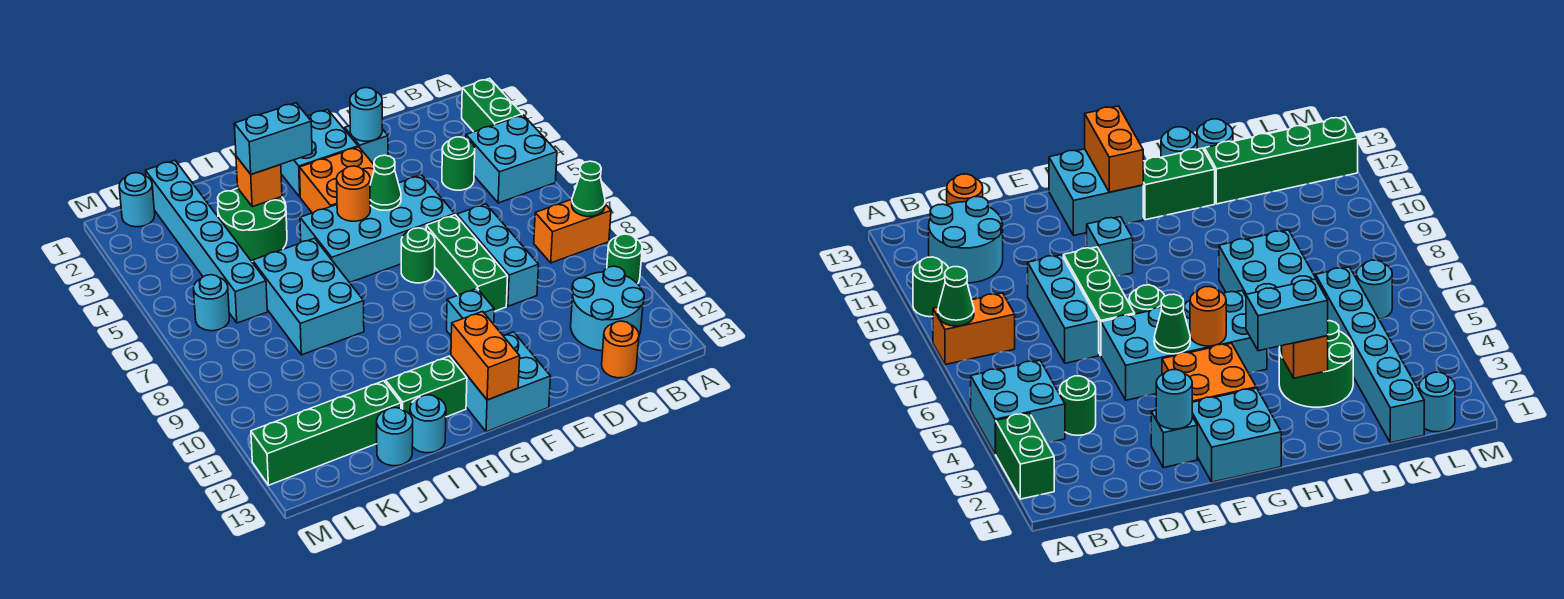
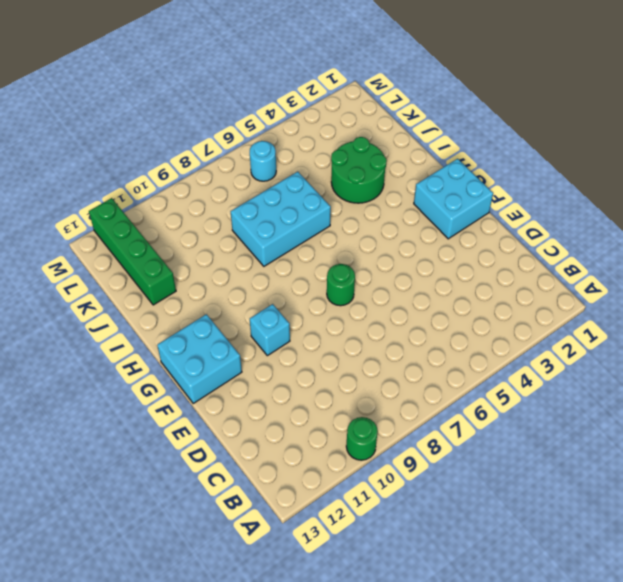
none -> green 1x2 brick [462,78,522,132]
none -> cyan 2x2 brick [466,115,557,203]
none -> orange 1x2 brick [534,199,611,263]
none -> cyan 2x2 round brick [571,266,644,351]

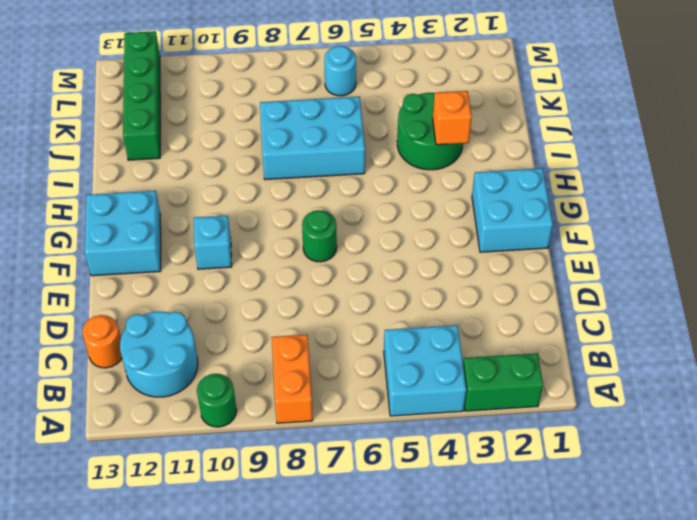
none -> green 1x1 round brick [442,137,475,190]
none -> cyan 1x3 brick [457,204,539,306]
none -> cyan 1x1 brick [345,126,388,164]
none -> cyan 2x4 brick [300,175,455,283]

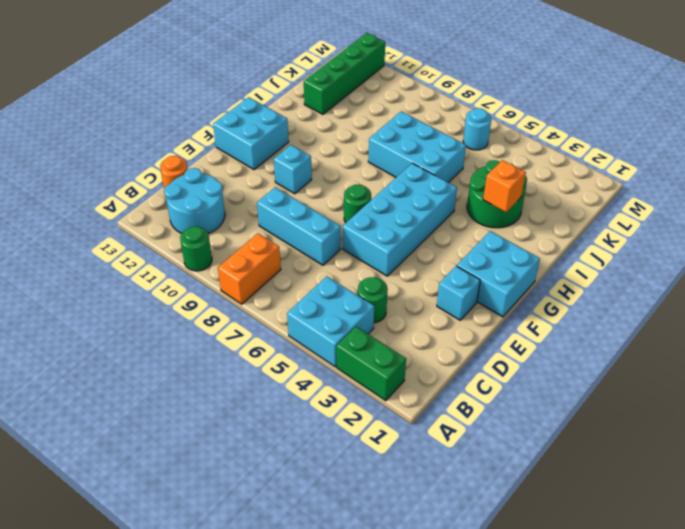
none -> green 1x3 brick [426,215,508,312]
none -> orange 2x2 brick [300,147,374,213]
none -> green 1x2 brick [385,356,467,417]
none -> cyan 1x1 round brick [410,395,446,453]

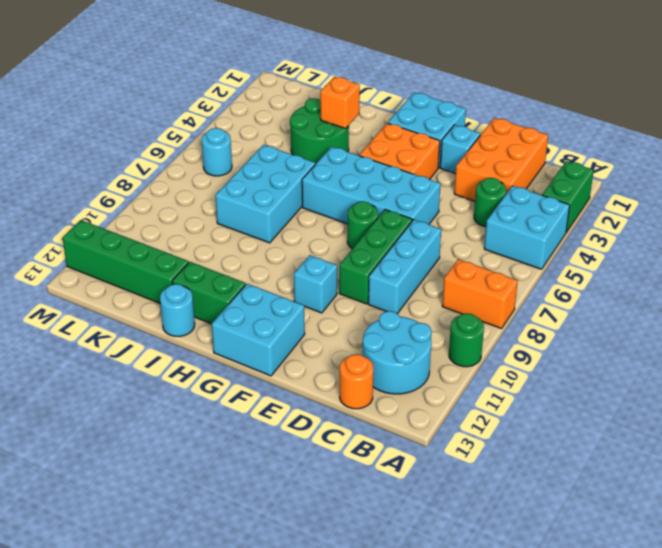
orange 2x3 brick [454,118,548,201] -> none
none -> cyan 1x1 round brick [377,408,413,466]
none -> cyan 1x6 brick [146,160,267,323]
none -> cyan 1x1 round brick [119,173,155,227]
none -> green 1x1 cone [572,161,605,217]

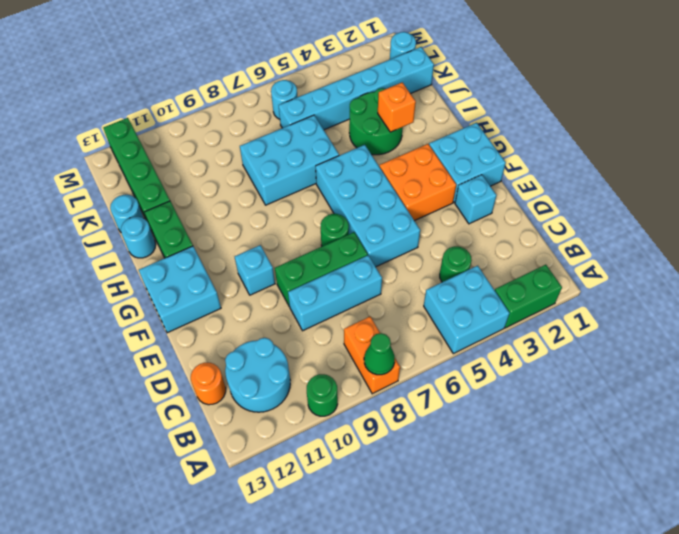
none -> cyan 1x1 round brick [350,88,382,141]
none -> green 1x1 cone [370,155,401,210]
none -> orange 1x1 round brick [337,166,370,221]
none -> orange 1x2 brick [451,311,520,400]

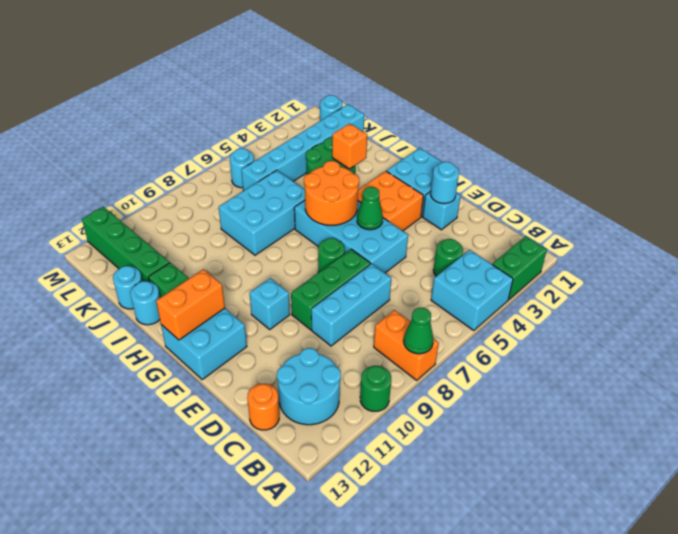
orange 2x2 round brick [304,161,359,225] -> orange 1x1 round brick [337,166,370,221]
none -> cyan 1x2 brick [234,103,312,174]

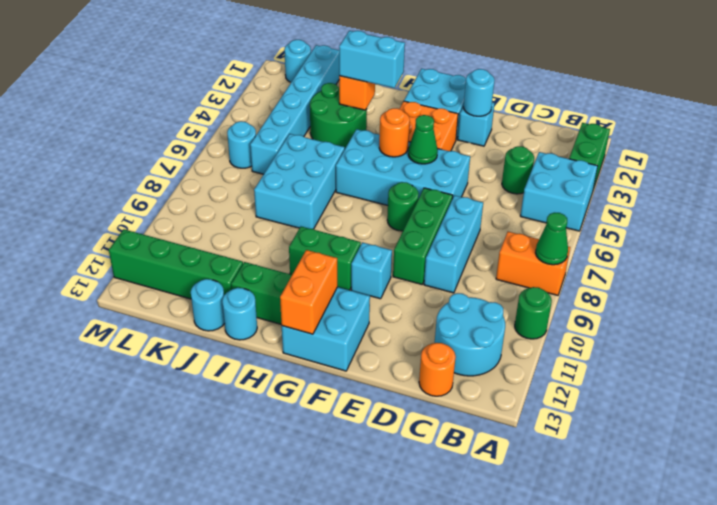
green 1x2 brick [289,227,361,290] -> none

